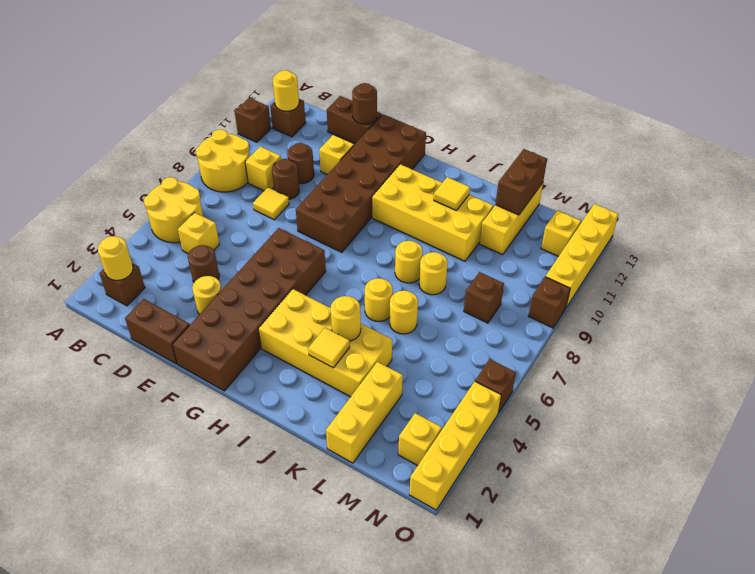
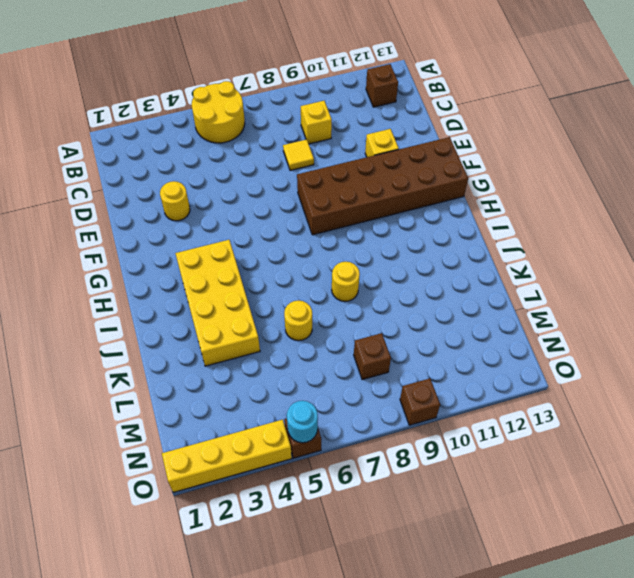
cyan 1x1 round brick [287,401,318,443] -> none
none -> yellow 2x2 round brick [196,129,250,192]
none -> brown 1x1 brick [235,98,271,142]
none -> brown 1x1 brick [99,263,145,306]
none -> yellow 1x1 brick [178,213,219,253]

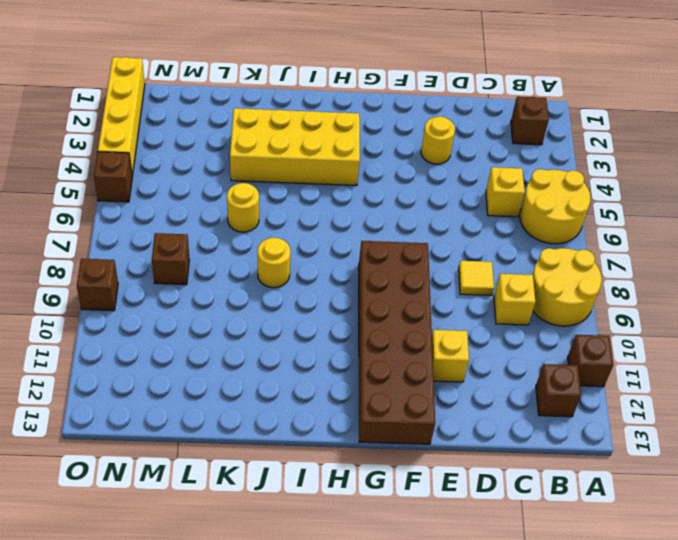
none -> brown 1x2 brick [125,299,190,364]
none -> brown 1x1 round brick [188,245,219,282]
none -> brown 1x1 round brick [272,159,299,199]
none -> brown 1x1 round brick [287,143,314,184]

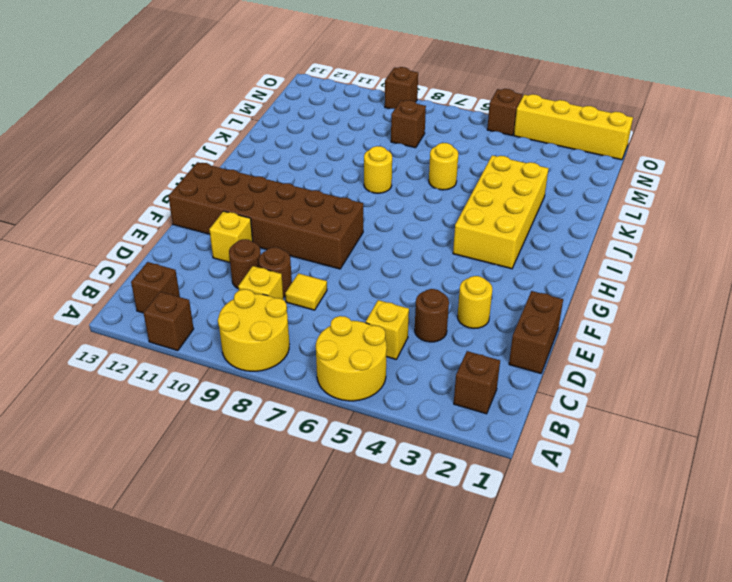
none -> brown 1x2 brick [327,96,382,144]
none -> brown 2x6 brick [172,228,326,391]
none -> yellow 2x4 brick [372,164,493,261]
none -> yellow 1x1 round brick [365,278,393,321]

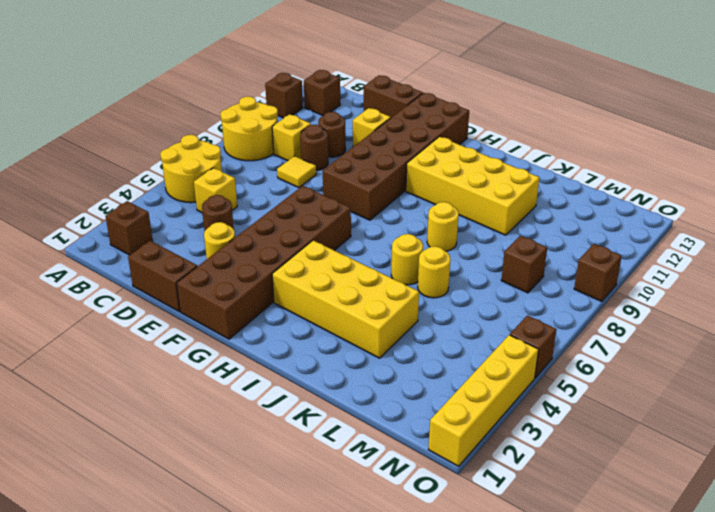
none -> yellow 1x1 round brick [419,252,448,295]
none -> yellow 1x3 brick [326,362,403,463]
none -> yellow 1x3 brick [480,183,543,255]
none -> yellow 1x1 brick [398,413,442,466]

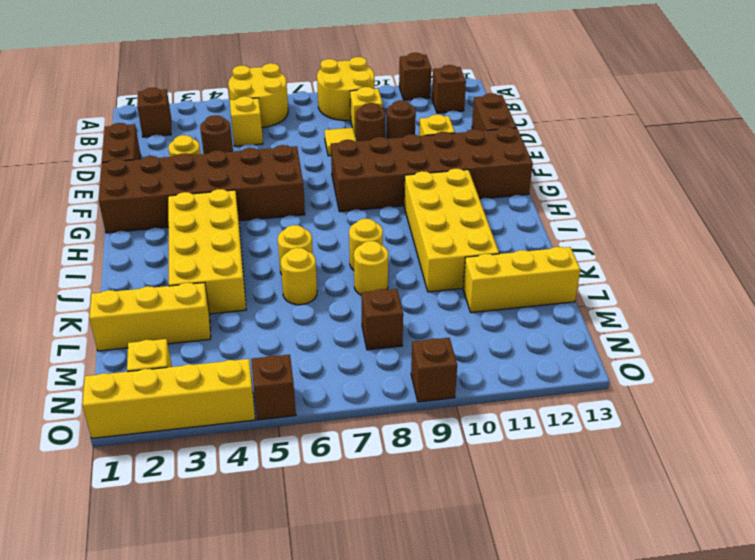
none -> yellow 1x1 brick [541,210,581,257]
none -> yellow 1x4 brick [546,204,618,308]
none -> yellow 1x1 round brick [98,236,133,280]
none -> yellow 1x1 round brick [273,70,299,111]

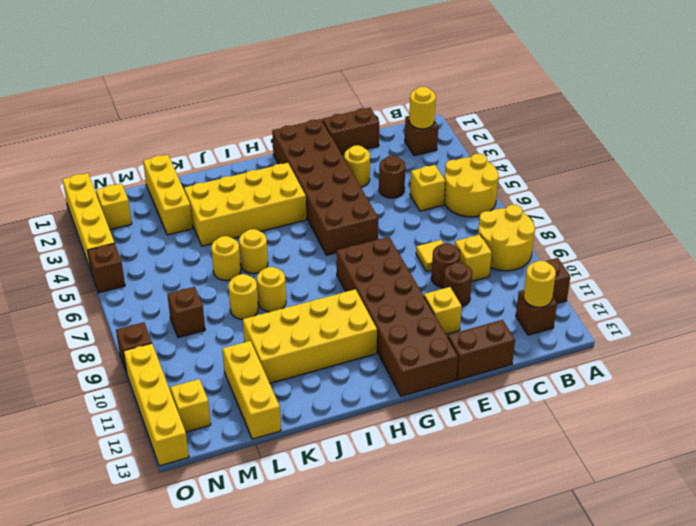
none -> brown 1x1 round brick [352,83,377,124]
none -> yellow 1x1 tile [308,328,350,368]
none -> yellow 1x1 round brick [331,296,361,341]
none -> yellow 1x1 tile [434,177,470,211]

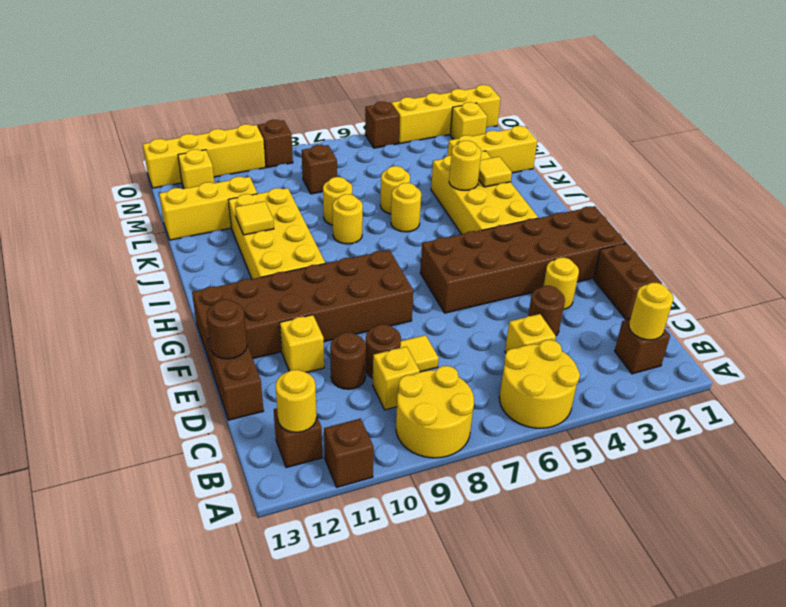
none -> brown 1x2 brick [495,149,547,215]

